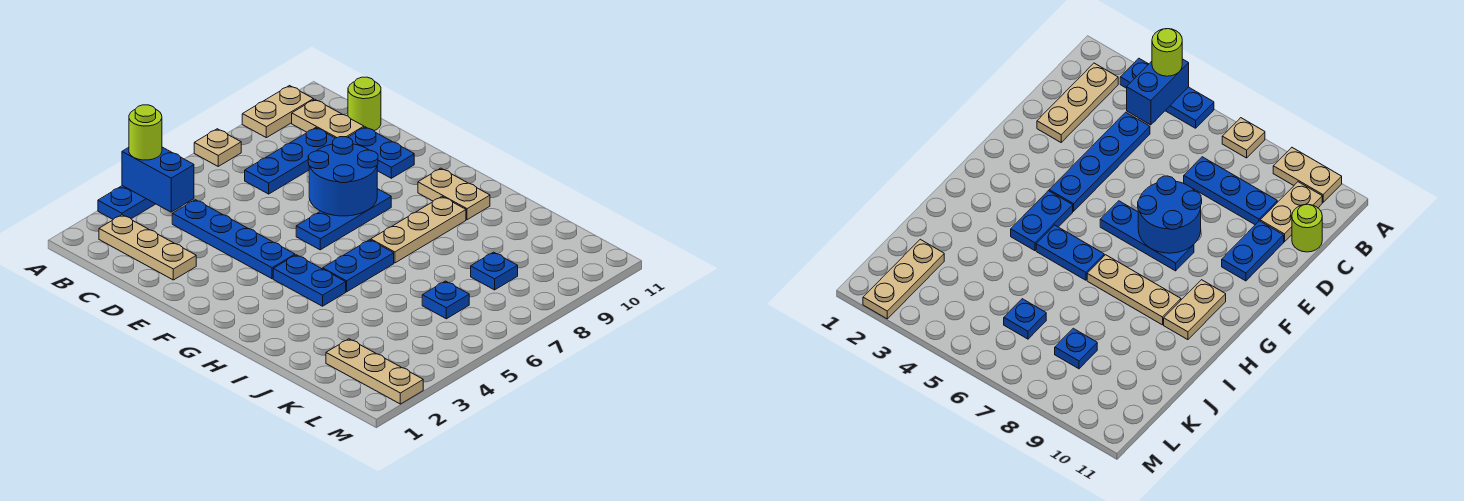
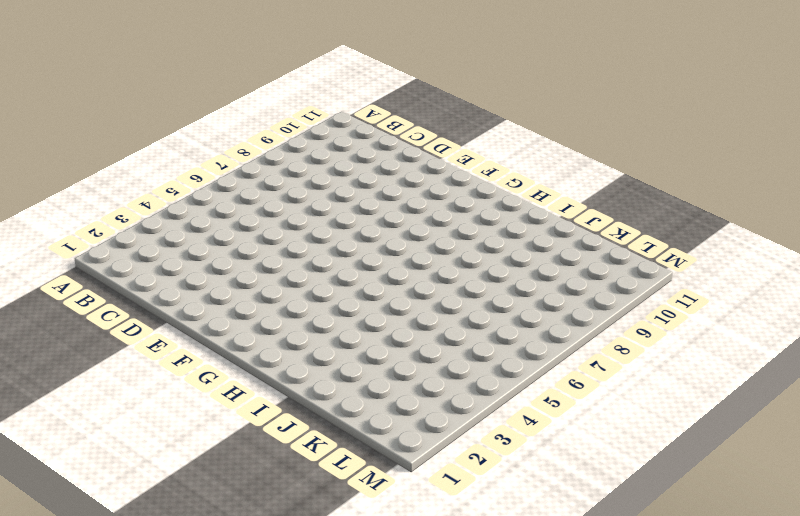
none -> blue 1x3 plate [98,186,155,219]
none -> tan 1x1 plate [194,129,241,166]
none -> tan 1x2 plate [242,86,314,138]

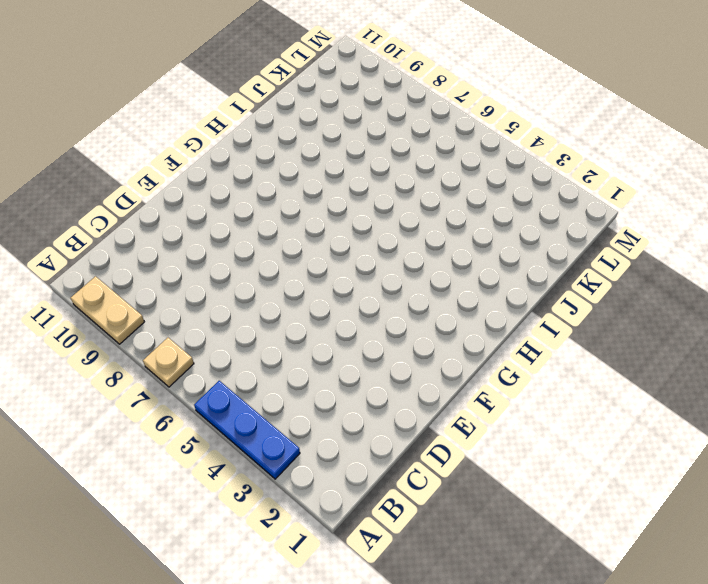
none -> tan 1x3 plate [99,215,196,280]
none -> tan 1x2 plate [292,99,364,138]
none -> blue 1x4 plate [172,200,295,279]

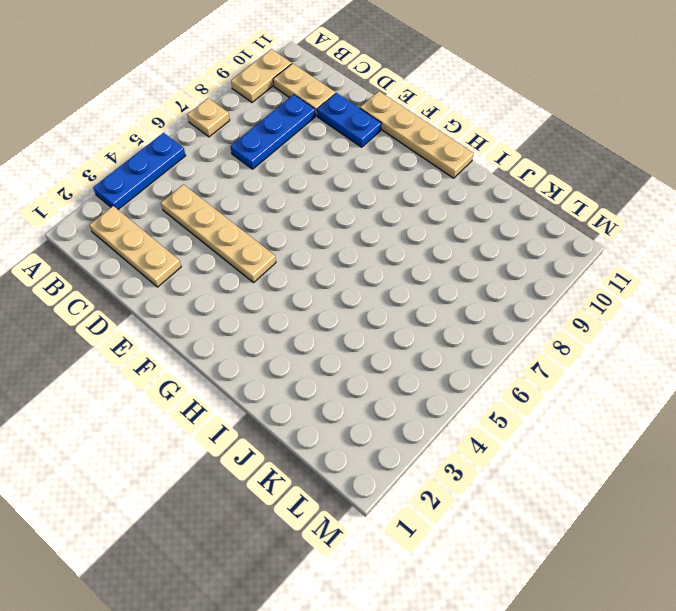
tan 1x4 plate [161,184,276,283] -> blue 1x4 plate [172,200,295,279]
tan 1x4 plate [360,91,473,178] -> none
none -> lime 1x1 round brick [348,77,381,131]
none -> blue 1x3 plate [296,189,391,250]
none -> blue 1x2 plate [273,255,346,306]

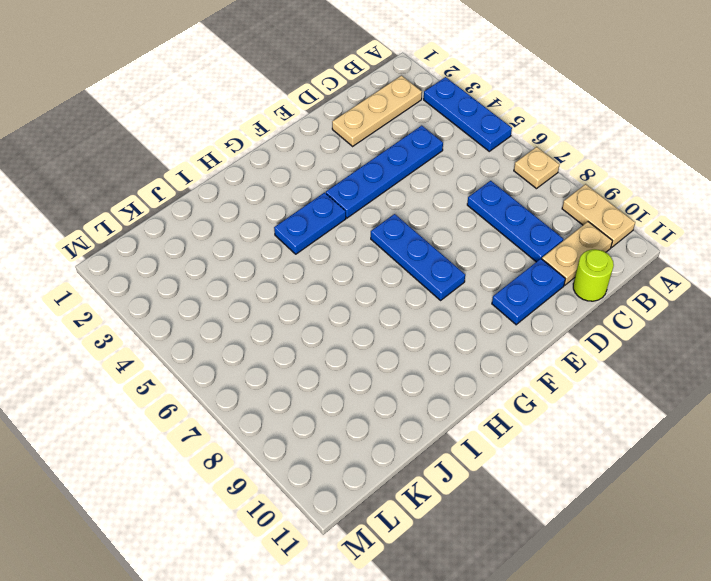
none -> tan 1x2 plate [418,168,490,220]
none -> blue 1x2 plate [323,240,394,292]
none -> tan 1x3 plate [371,197,466,263]

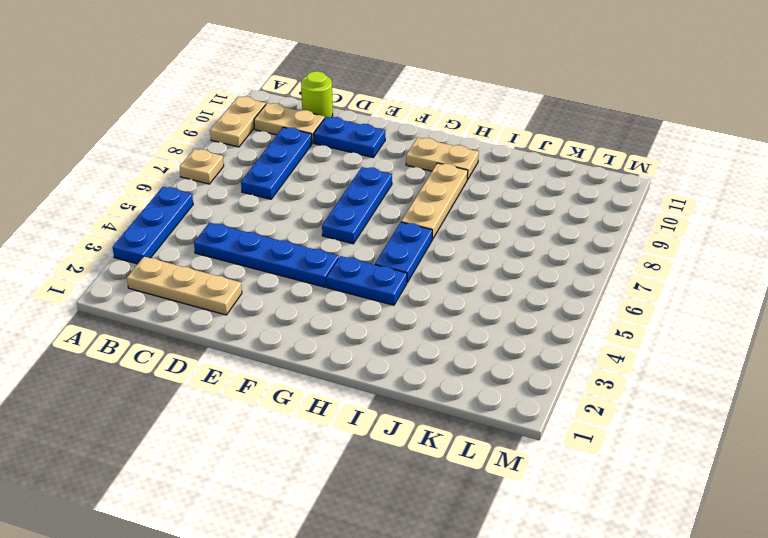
none -> tan 1x3 plate [326,339,423,404]
none -> blue 1x1 plate [422,281,469,319]
none -> blue 1x1 plate [471,252,518,290]

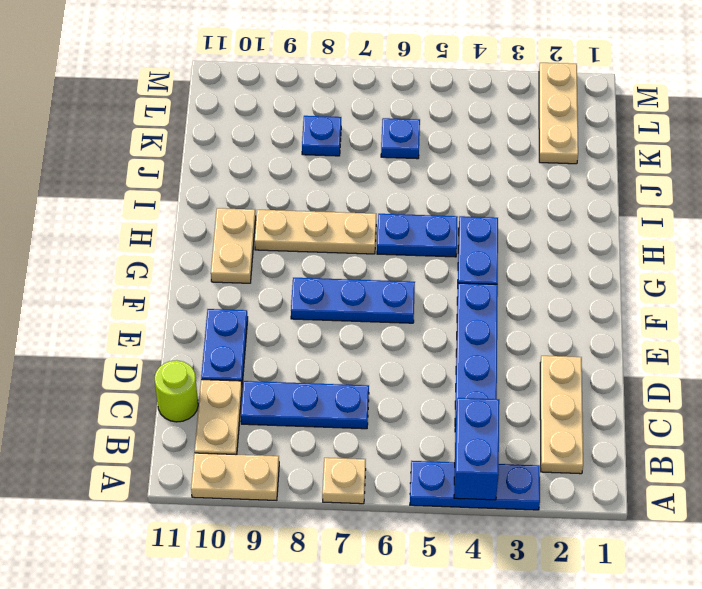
none -> blue 2x2 round brick [308,137,378,216]
none -> lime 1x1 round brick [129,105,162,160]

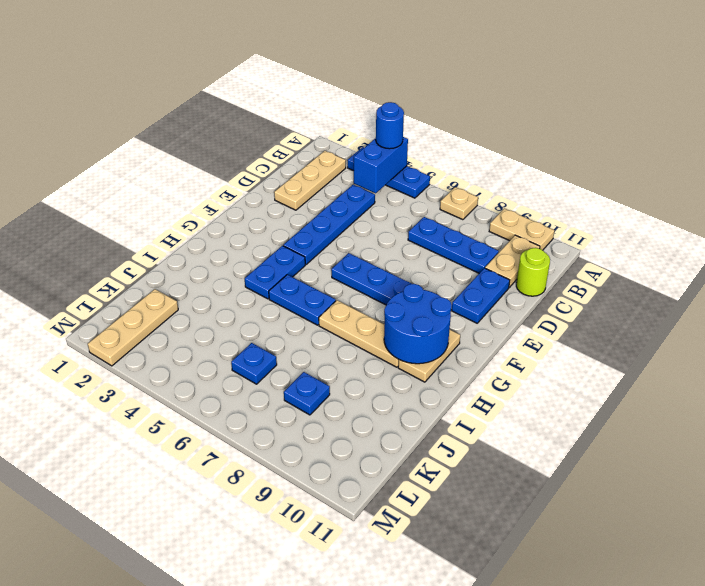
blue 1x1 round brick [376,102,404,149] -> lime 1x1 round brick [129,105,162,160]
blue 2x2 round brick [384,284,452,364] -> blue 2x2 round brick moved to [308,137,378,216]

